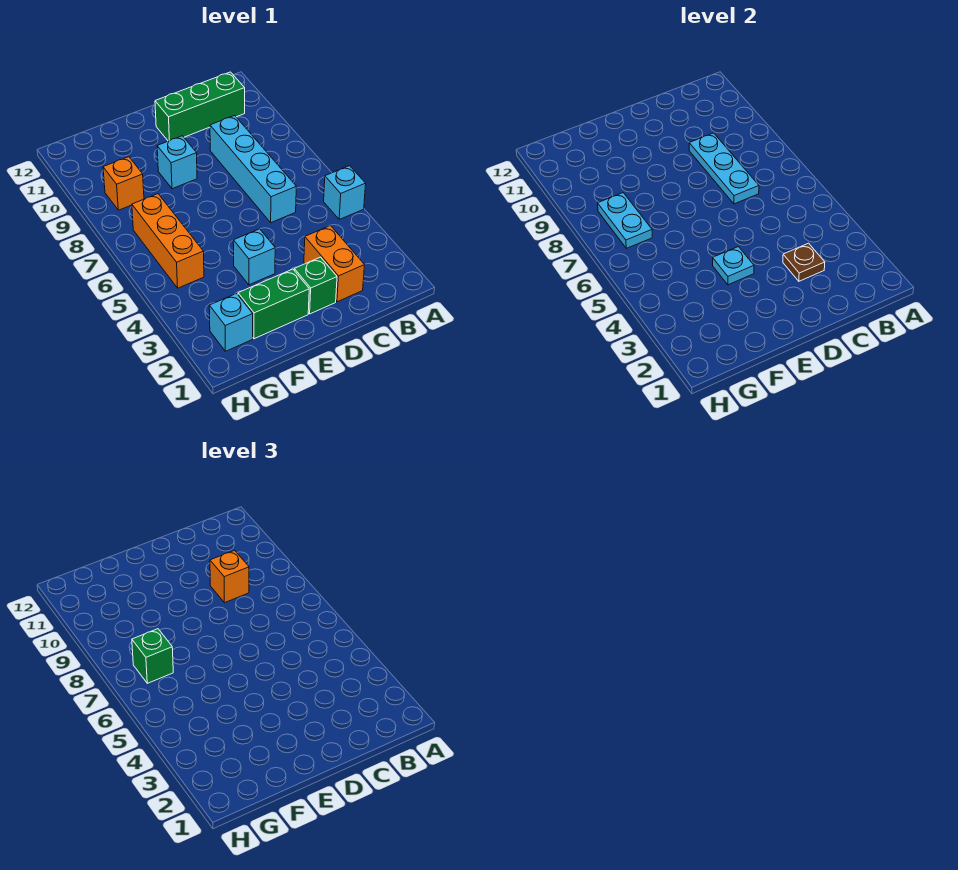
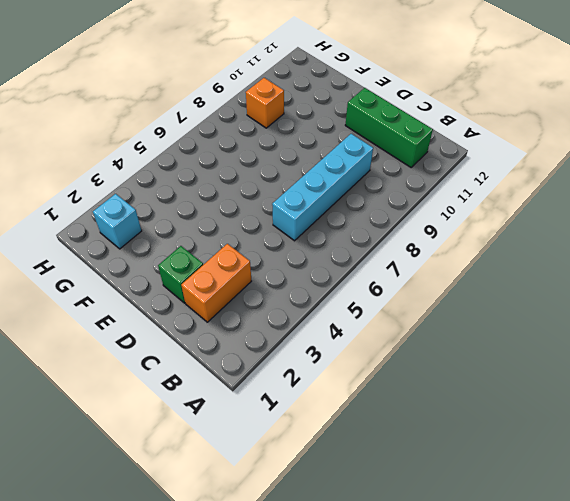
none -> cyan 1x1 brick [324,166,366,219]
none -> green 1x2 brick [238,269,309,339]
none -> cyan 1x1 brick [233,229,275,285]

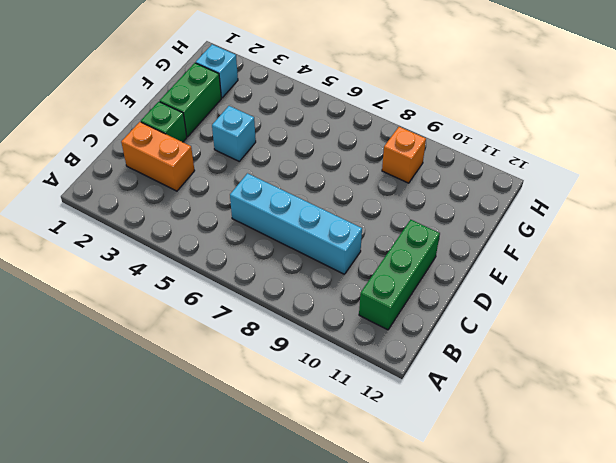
none -> cyan 1x1 brick [324,166,366,219]
none -> cyan 1x1 brick [157,136,197,189]
none -> orange 1x3 brick [132,194,204,288]

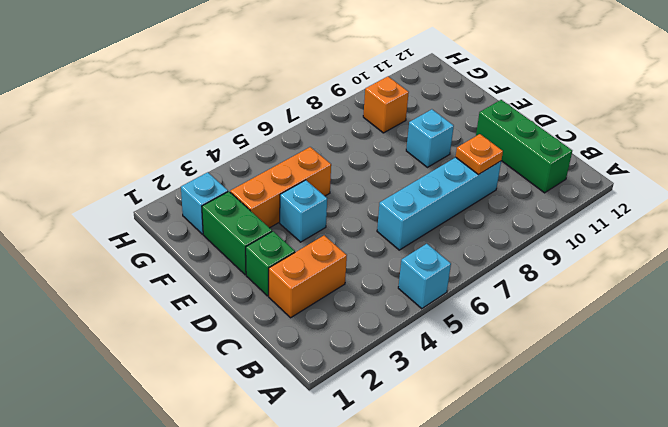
orange 1x1 plate [456,134,503,174] -> cyan 1x3 plate [689,133,759,204]
orange 1x3 brick [230,147,331,228] -> orange 1x3 brick moved to [132,194,204,288]
none -> brown 1x1 plate [783,243,825,281]
none -> cyan 1x1 plate [713,247,754,285]
none -> cyan 1x2 plate [598,193,652,248]

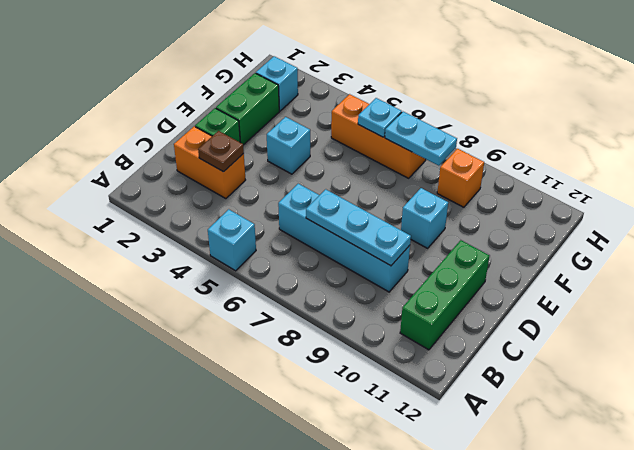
cyan 1x1 plate [358,98,402,137] -> cyan 1x1 plate moved to [713,247,754,285]
none -> orange 1x1 brick [210,550,249,603]
none -> green 1x1 brick [132,629,173,683]

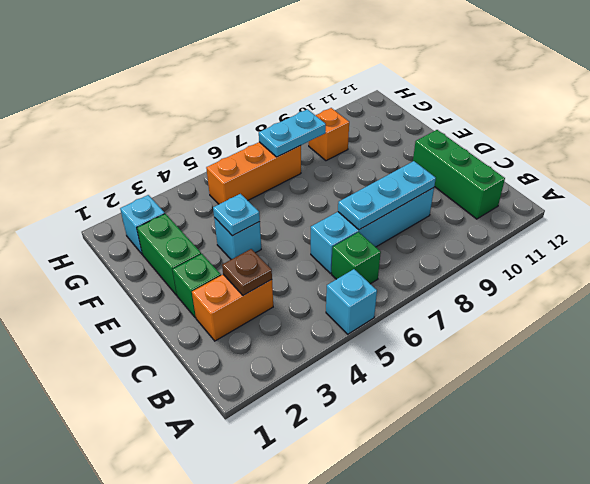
green 1x1 brick [332,232,381,284] -> green 1x1 brick moved to [132,629,173,683]
none -> cyan 1x1 brick [157,136,197,189]
none -> orange 1x1 brick [210,550,249,603]

